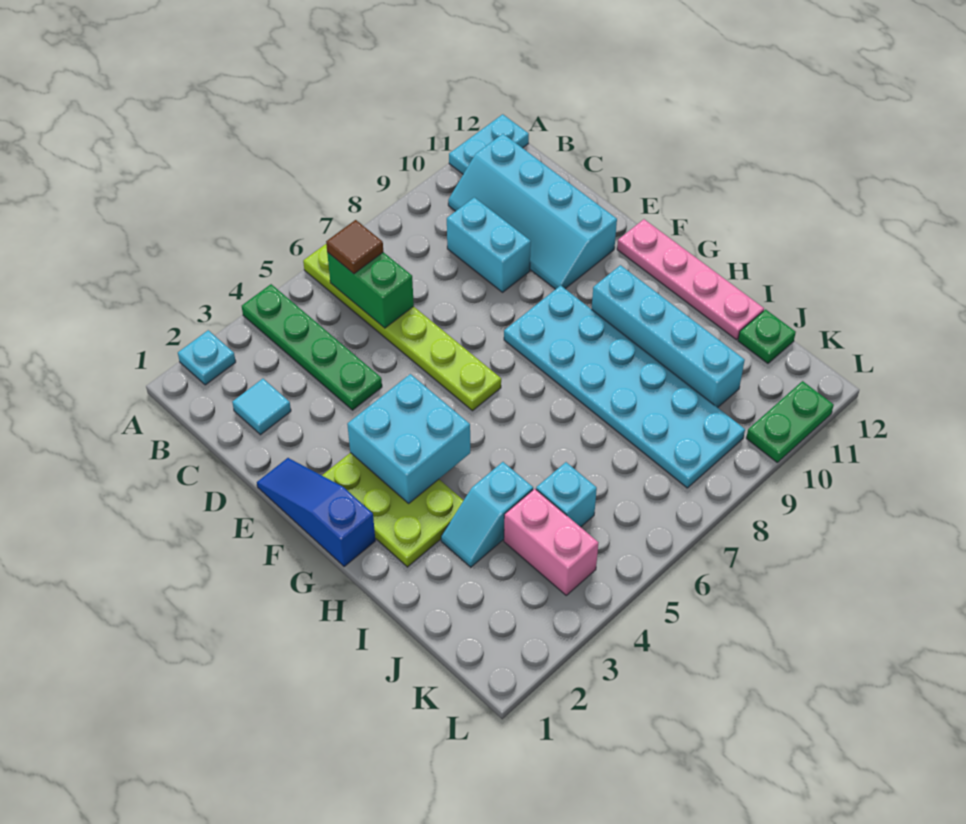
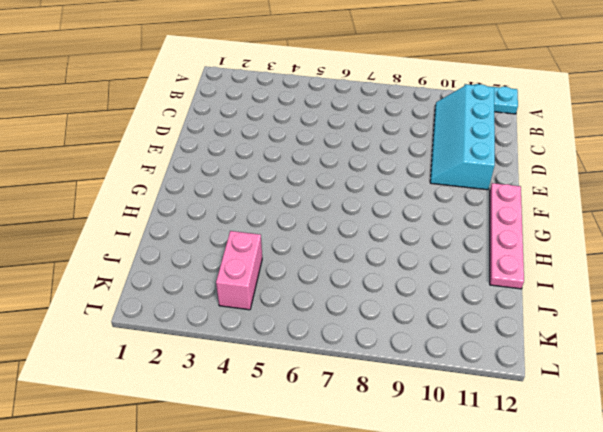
none -> cyan 1x1 plate [178,330,236,385]
none -> green 1x4 plate [242,284,382,410]
none -> lime 1x6 plate [303,244,501,411]

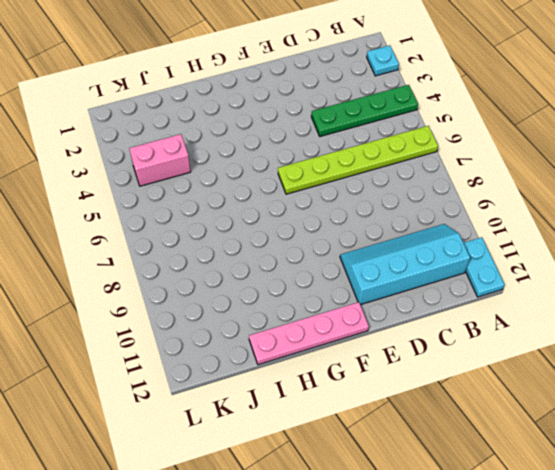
none -> cyan 1x1 tile [232,379,291,435]
none -> cyan 1x2 brick [447,197,531,292]
none -> blue 1x3 slope [257,458,375,567]

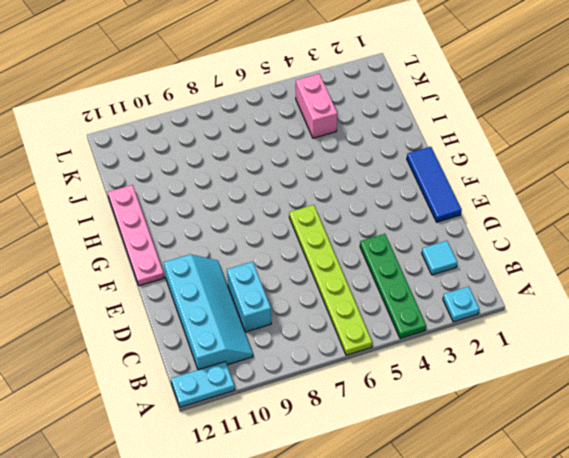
blue 1x3 tile [407,147,462,222] -> blue 1x3 slope [257,458,375,567]
none -> lime 2x3 plate [322,453,464,567]
none -> cyan 2x6 plate [504,286,745,488]
none -> cyan 1x4 brick [592,265,745,408]

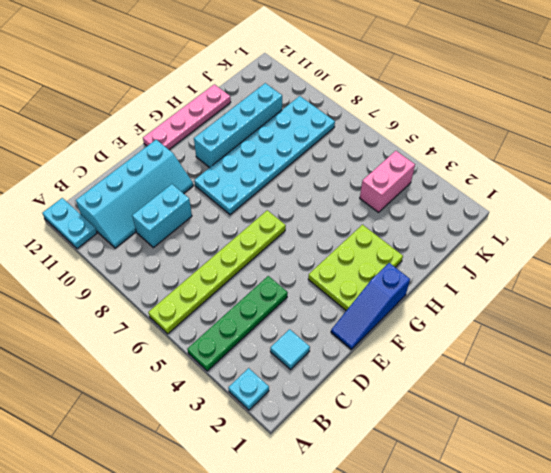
none -> cyan 1x2 slope [441,462,533,567]
none -> cyan 1x1 brick [536,462,597,527]
none -> green 1x1 plate [738,309,796,363]

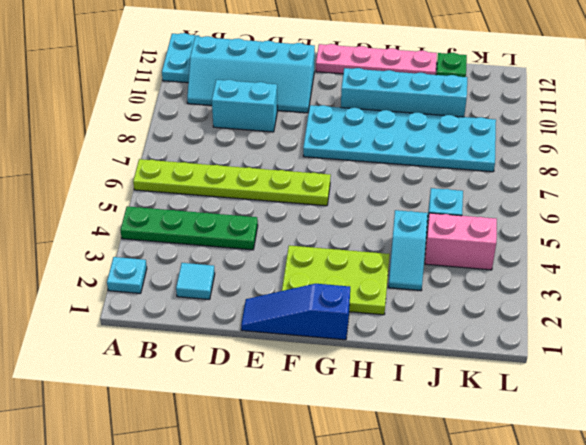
none -> green 1x2 plate [746,381,834,462]
none -> green 1x2 brick [327,252,414,328]
none -> cyan 2x2 brick [347,374,470,503]

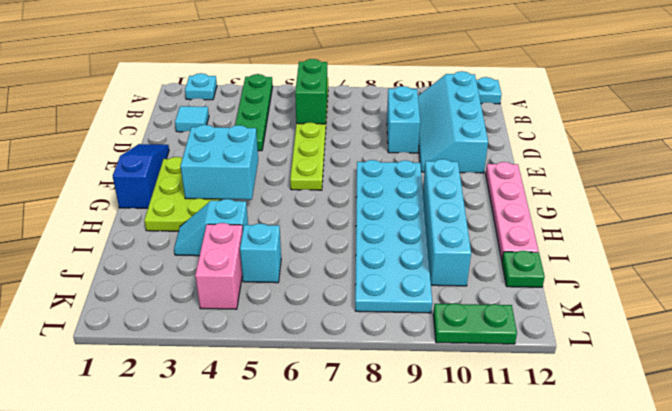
none -> brown 1x1 tile [326,220,383,274]

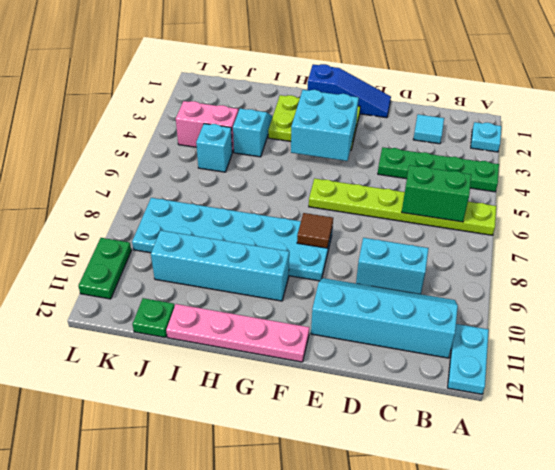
brown 1x1 tile [297,213,333,248] -> brown 1x1 tile moved to [326,220,383,274]

